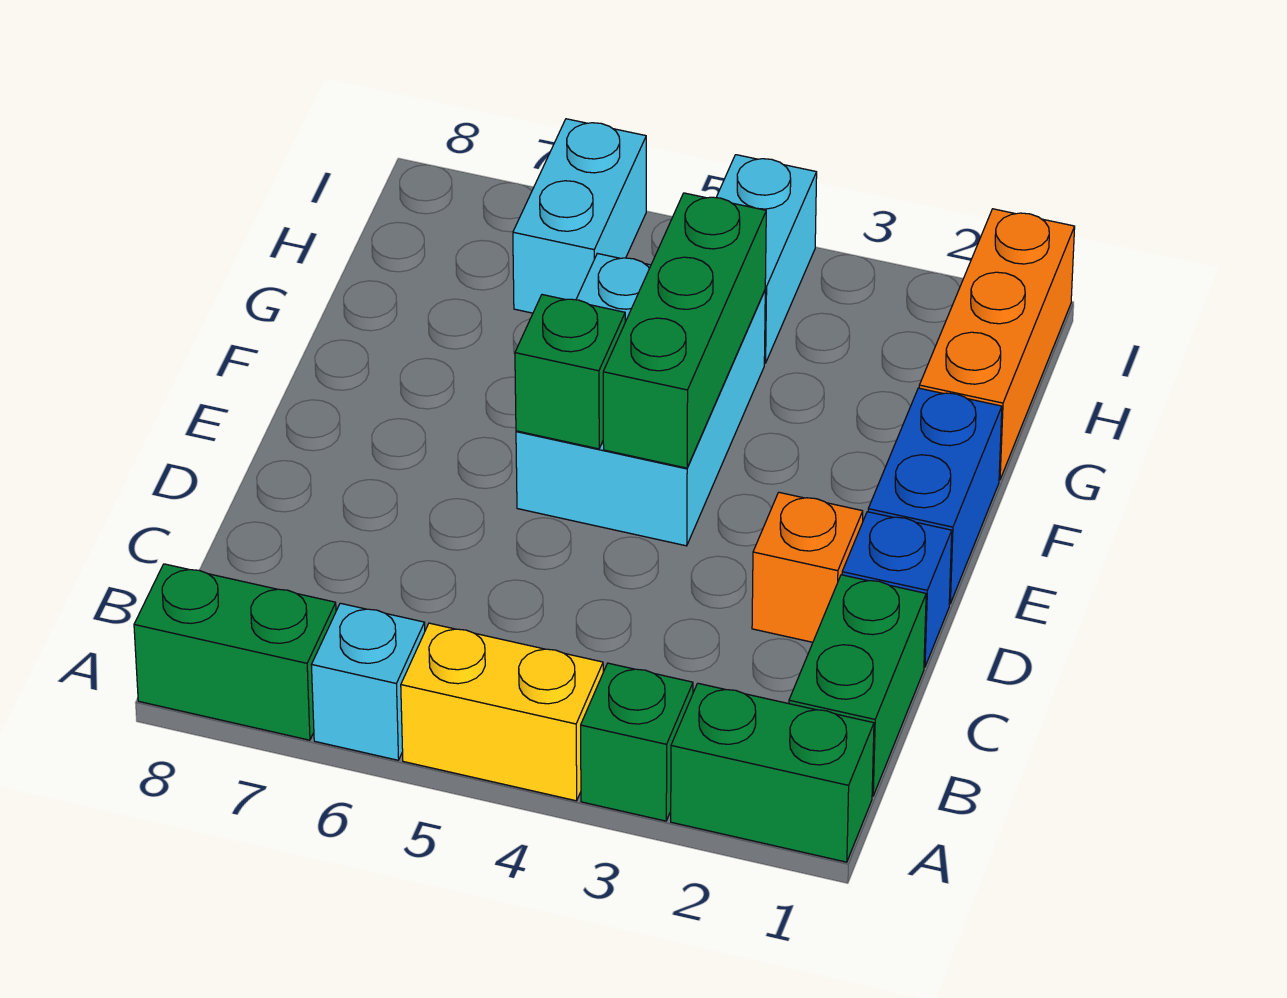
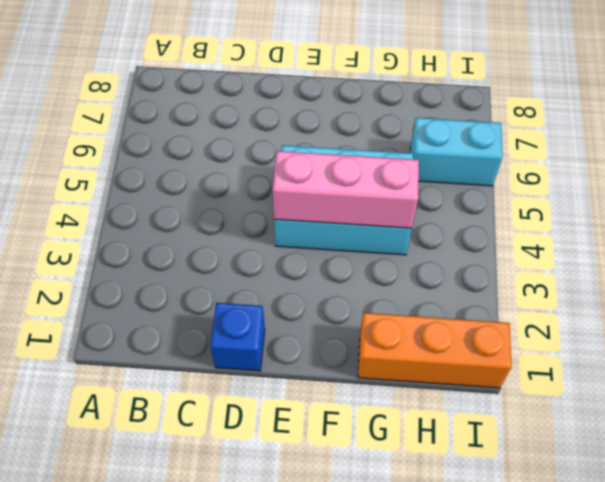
pink 1x3 brick [273,151,419,228] -> green 1x3 brick [603,193,766,468]
none -> green 1x2 brick [671,683,874,862]
none -> green 1x1 brick [581,663,693,821]
none -> yellow 1x2 brick [401,623,603,801]

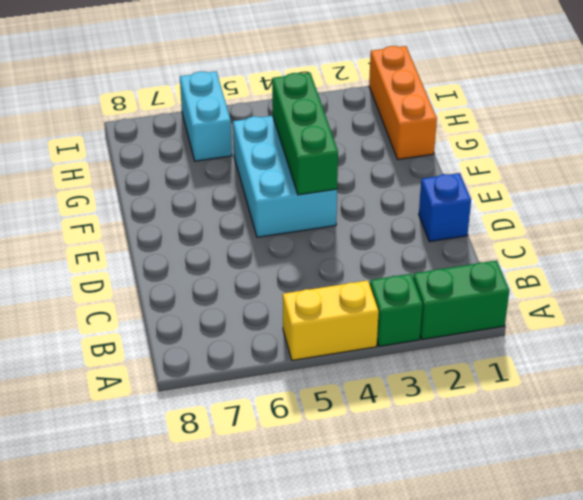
none -> cyan 1x1 brick [312,603,425,760]
none -> green 1x2 brick [134,564,336,740]
none -> green 1x2 brick [789,575,926,796]

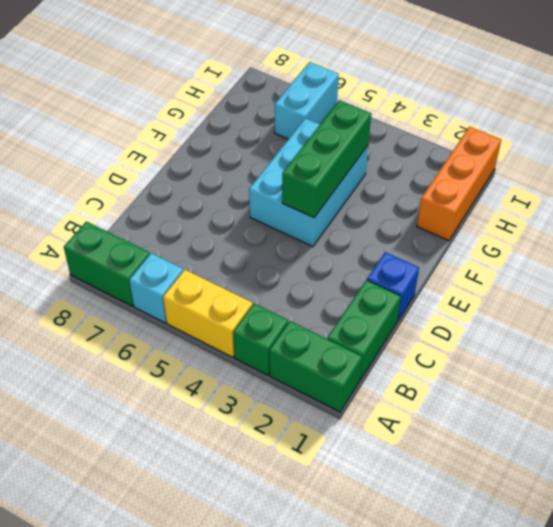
none -> orange 1x1 brick [752,492,863,642]
none -> blue 1x2 brick [868,388,1002,604]
none -> cyan 1x2 brick [716,155,817,363]

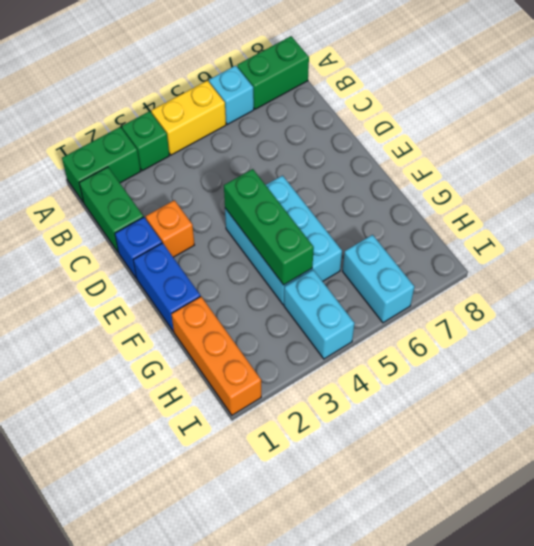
none -> green 1x1 brick [515,295,625,449]

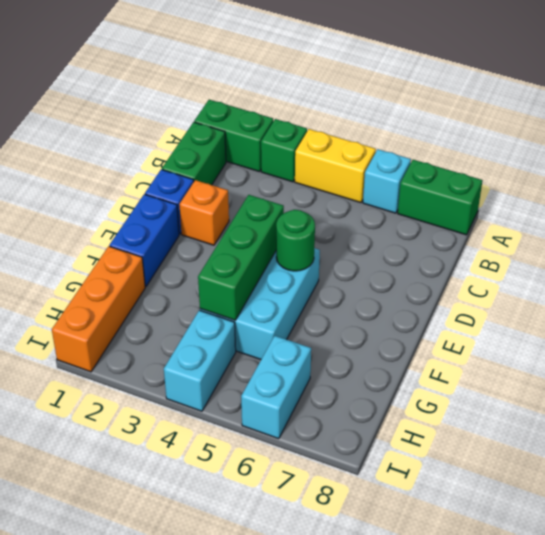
green 1x1 round brick [276,210,315,271] -> green 1x1 brick [515,295,625,449]

